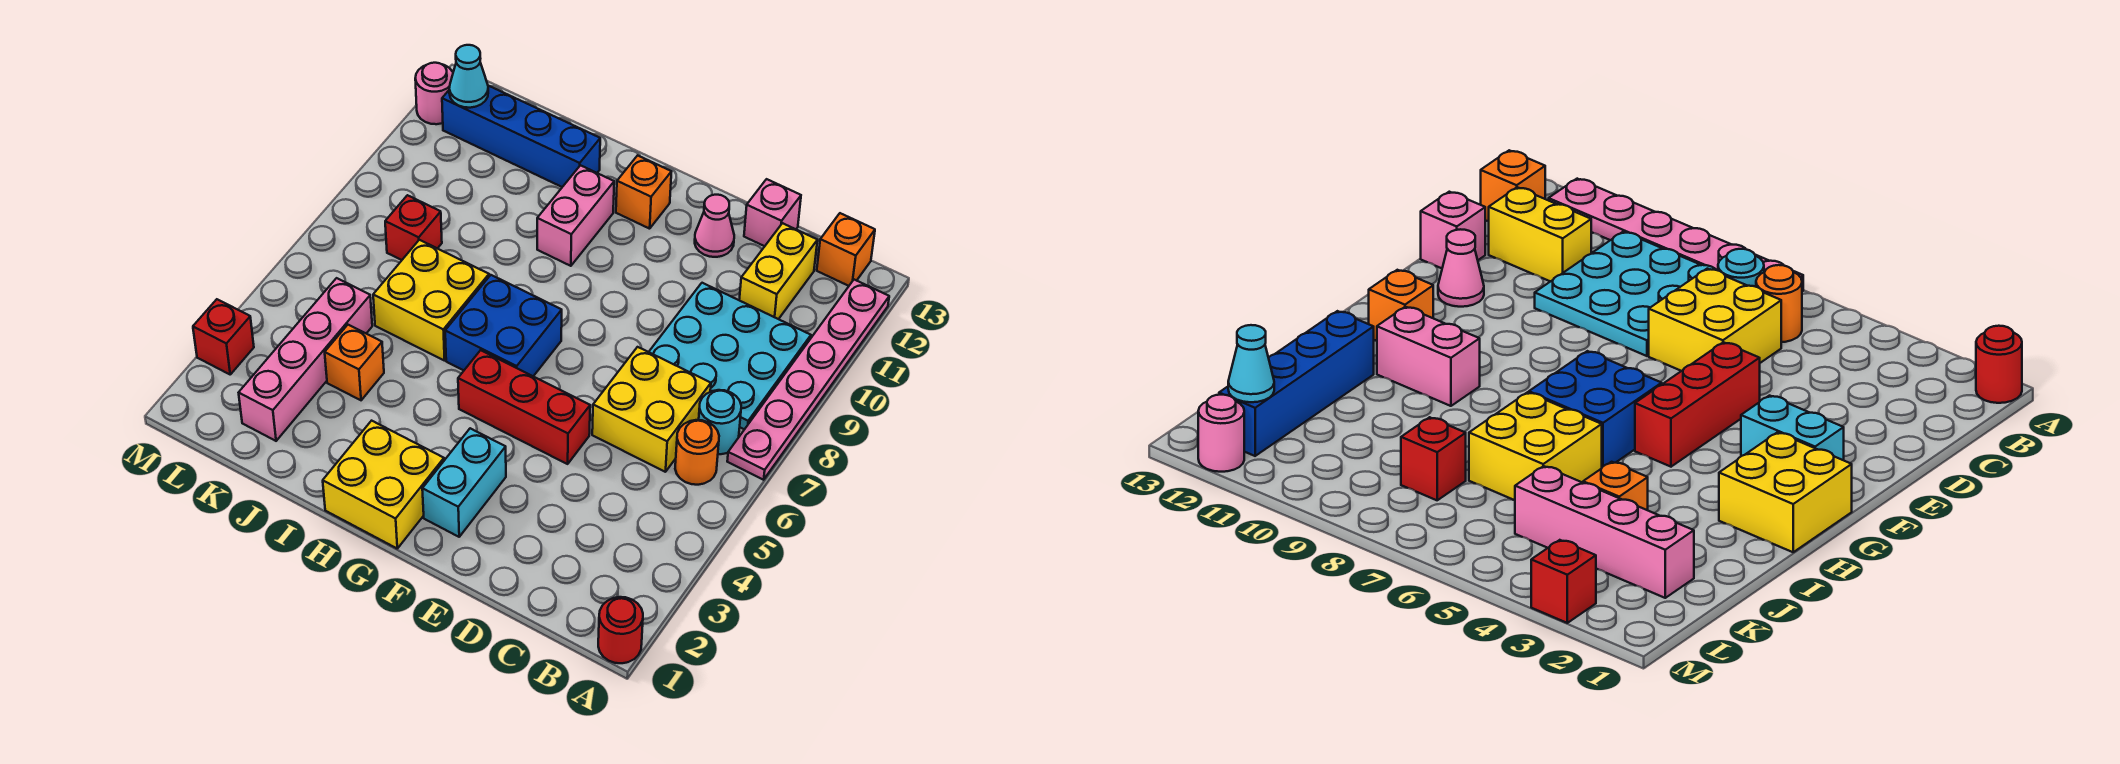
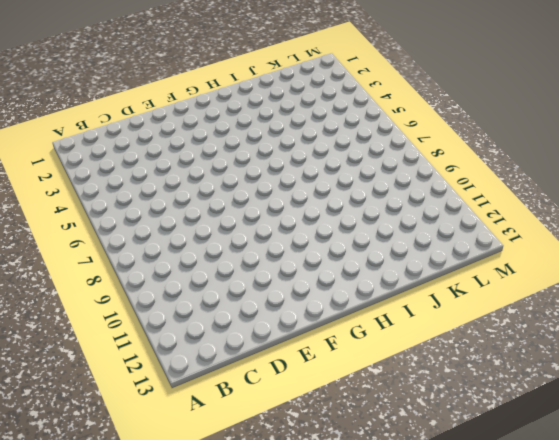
none -> red 1x1 round brick [598,597,643,663]
none -> pink 1x6 plate [727,280,889,480]
none -> orange 1x1 round brick [675,420,719,485]

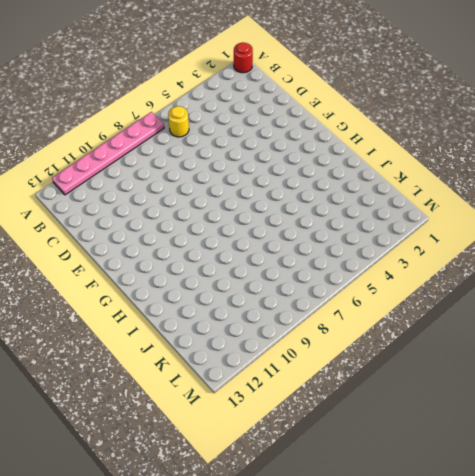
yellow 1x1 round brick [168,106,189,137] -> orange 1x1 round brick [675,420,719,485]
none -> cyan 1x1 round brick [699,390,741,454]
none -> cyan 3x3 plate [649,283,811,429]
none -> orange 1x1 brick [817,213,875,286]

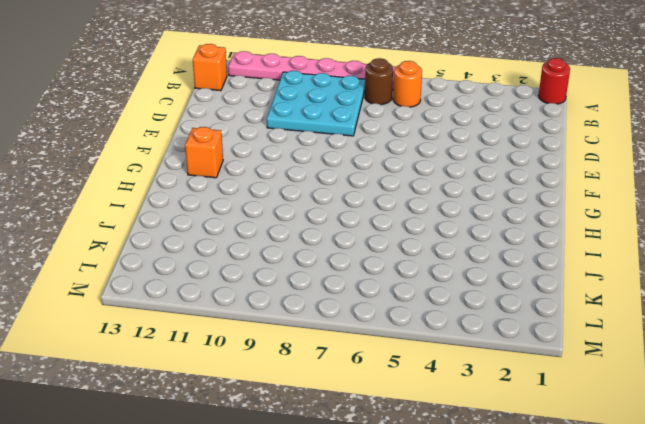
brown 1x1 round brick [365,58,393,105] -> cyan 1x1 round brick [699,390,741,454]
none -> yellow 2x2 brick [592,347,711,472]
none -> yellow 1x2 brick [739,223,817,319]
none -> pink 1x1 brick [744,179,801,246]

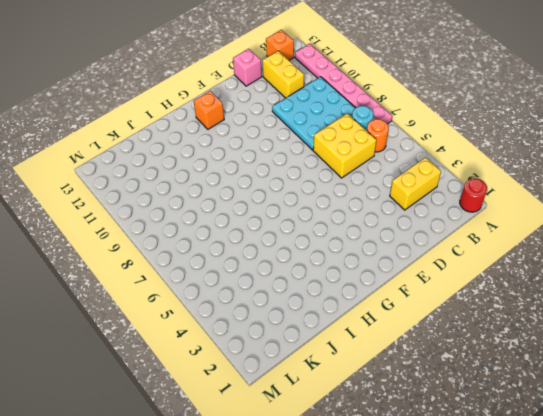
yellow 1x2 brick [390,157,441,210] -> none
none -> red 1x3 brick [458,350,590,464]
none -> pink 1x1 cone [695,195,734,257]
none -> cyan 1x2 brick [422,428,506,537]

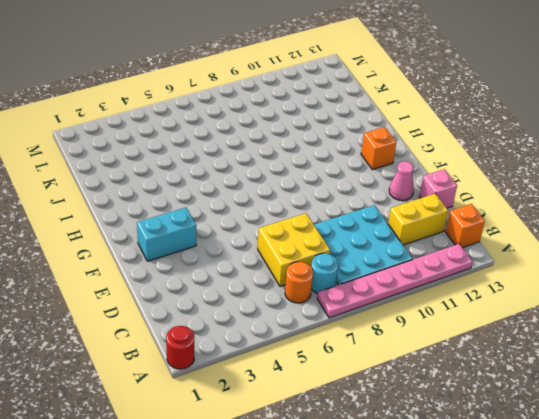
none -> red 1x3 brick [458,350,590,464]
none -> yellow 2x2 brick [323,421,444,548]
none -> blue 2x2 brick [445,275,562,376]

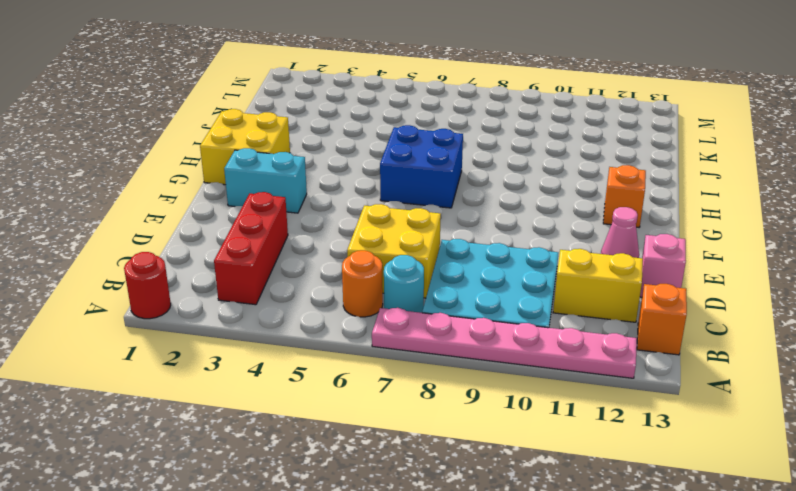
red 1x3 brick [214,192,288,305] -> red 1x3 brick moved to [458,350,590,464]
none -> pink 1x2 brick [537,165,614,266]
none -> yellow 2x2 brick [373,240,489,361]
none -> blue 1x4 brick [442,86,600,187]

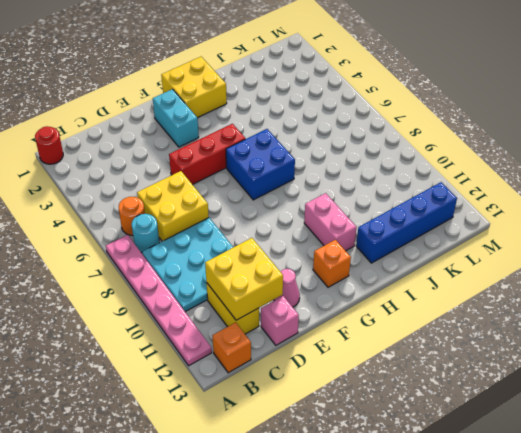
yellow 2x2 brick [205,238,283,320] -> yellow 2x2 brick moved to [373,240,489,361]
none -> orange 1x1 brick [325,325,384,400]
none -> pink 1x4 brick [239,278,372,441]
none -> red 1x1 brick [385,195,442,260]

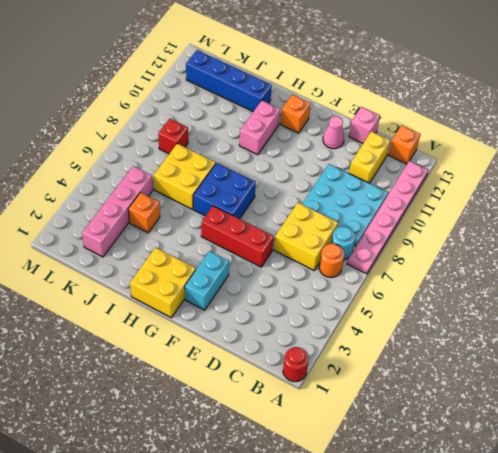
none -> red 1x1 brick [193,299,254,374]
none -> pink 1x1 round brick [415,63,453,124]
none -> cyan 1x1 cone [449,45,488,108]

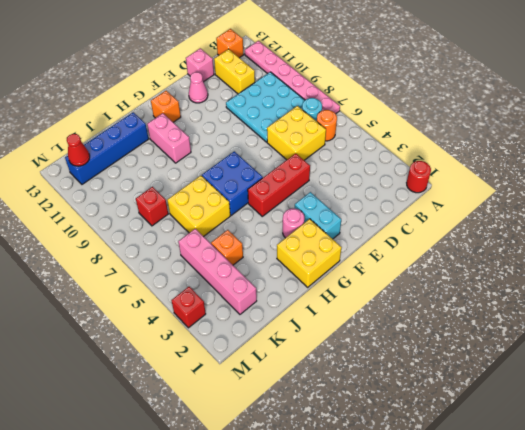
pink 1x1 round brick [283,208,304,238] -> pink 1x1 round brick moved to [415,63,453,124]
red 1x1 cone [67,134,90,166] -> cyan 1x1 cone [449,45,488,108]

